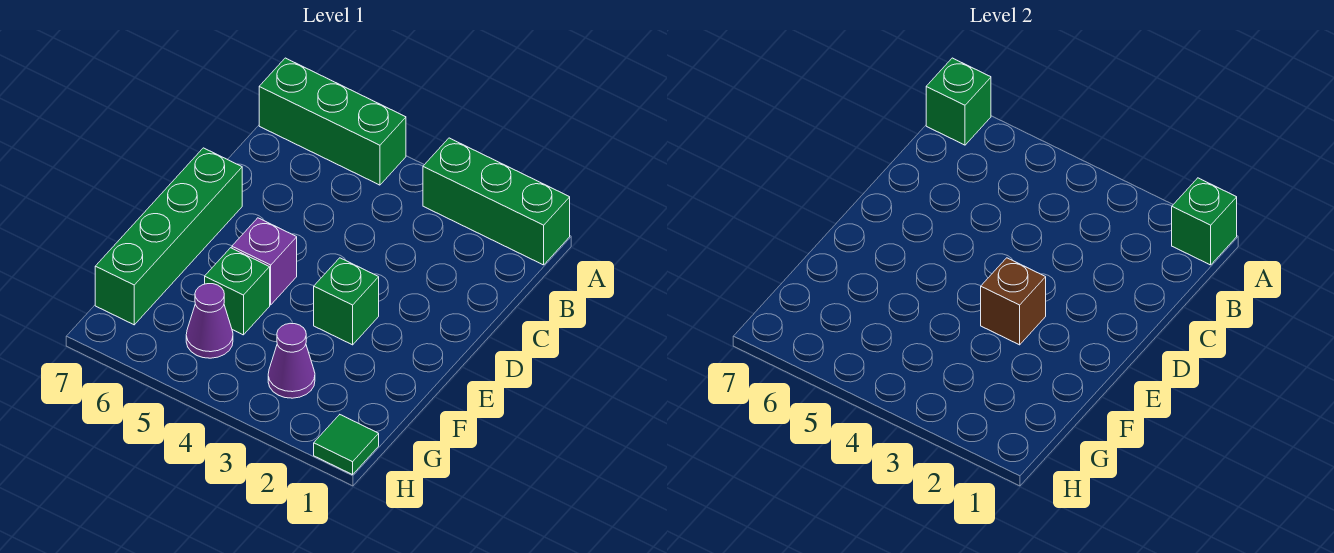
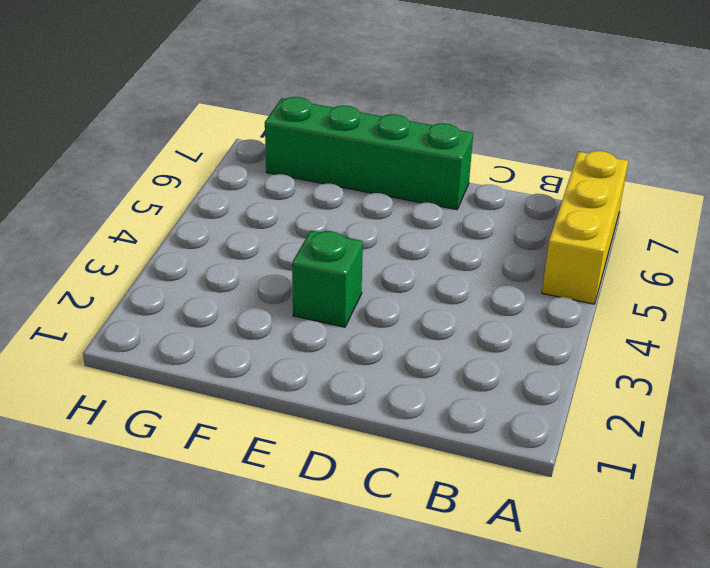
yellow 1x3 brick [542,151,628,304] -> green 1x3 brick [259,58,406,185]
none -> green 1x3 brick [423,138,570,265]
none -> purple 1x1 brick [232,218,297,305]
none -> green 1x1 brick [205,248,270,335]

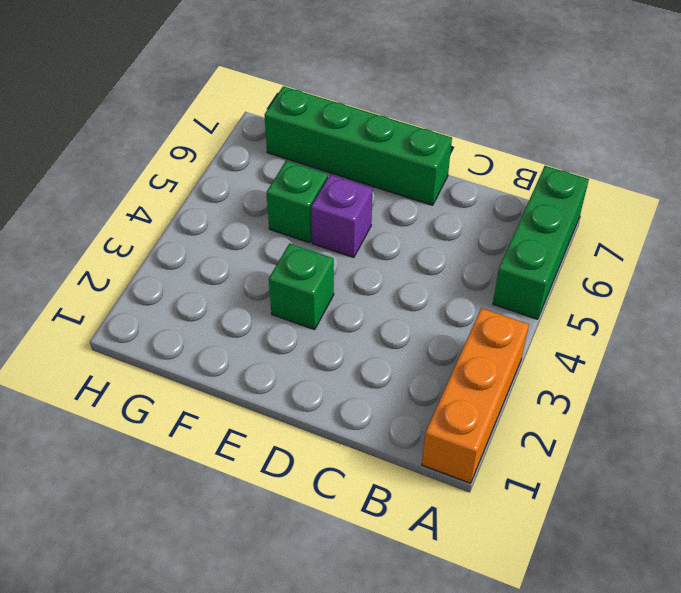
orange 1x3 brick [422,308,529,483] -> green 1x3 brick [423,138,570,265]
none -> purple 1x1 cone [268,323,315,398]
none -> purple 1x1 cone [186,284,233,358]
none -> green 1x1 tile [314,415,379,475]

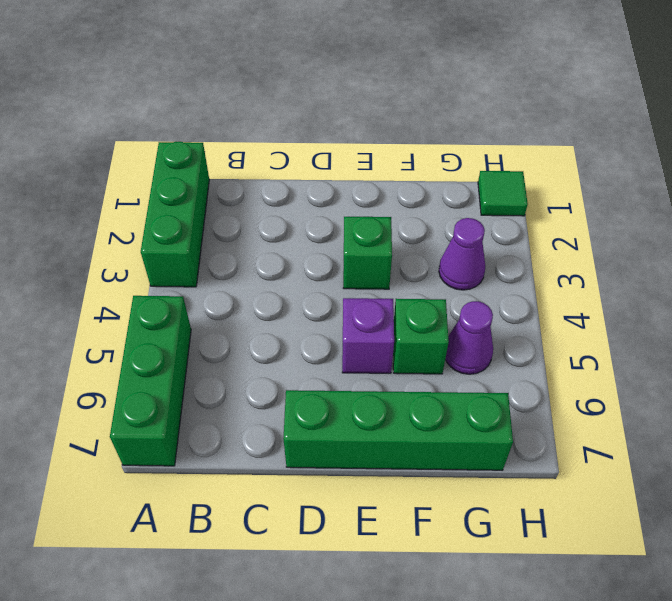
none -> green 1x1 brick [1172,178,1237,265]
none -> green 1x1 brick [926,58,991,145]
none -> brown 1x1 brick [981,258,1046,345]

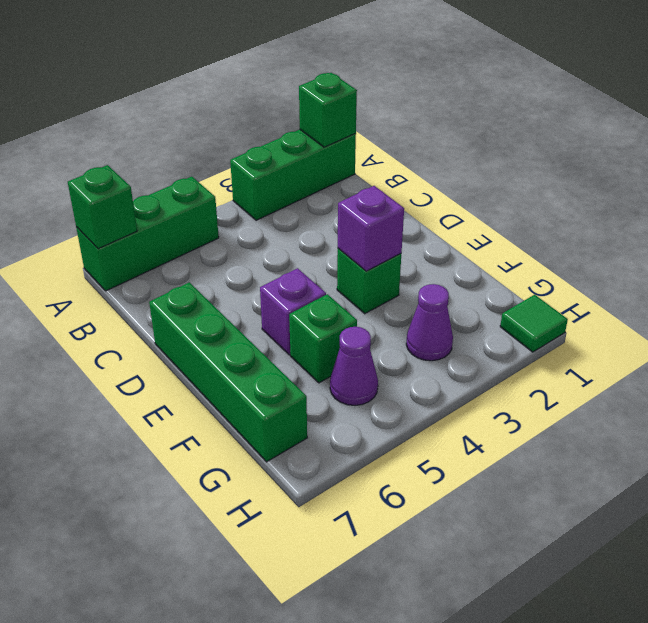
purple 1x1 brick [338,186,404,271] -> brown 1x1 brick [981,258,1046,345]

